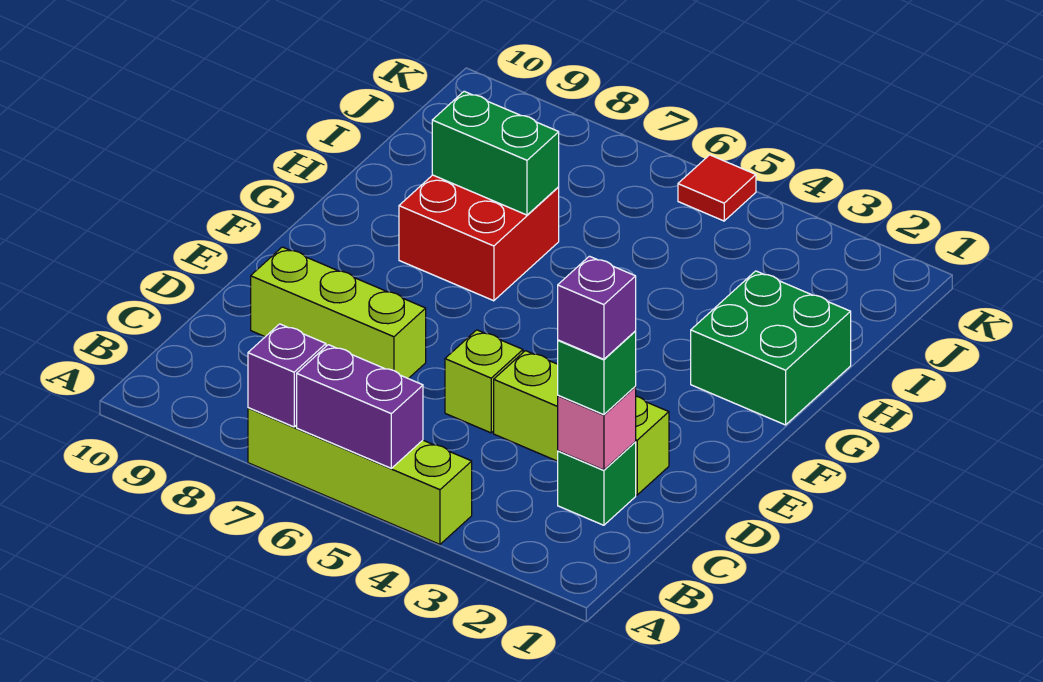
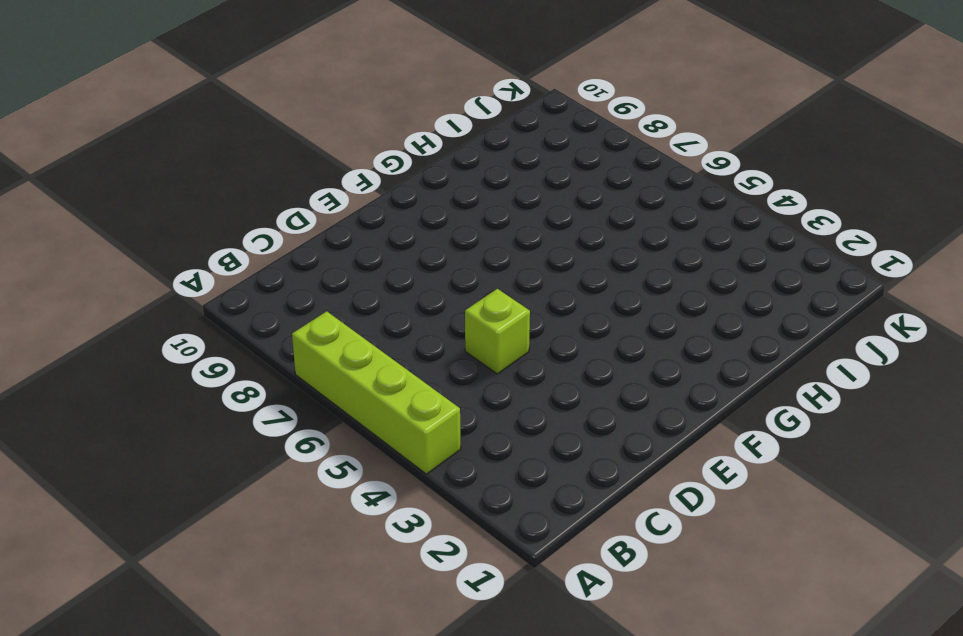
none -> green 1x1 brick [558,442,636,525]
none -> lime 1x3 brick [494,351,669,495]
none -> lime 1x3 brick [251,247,426,379]

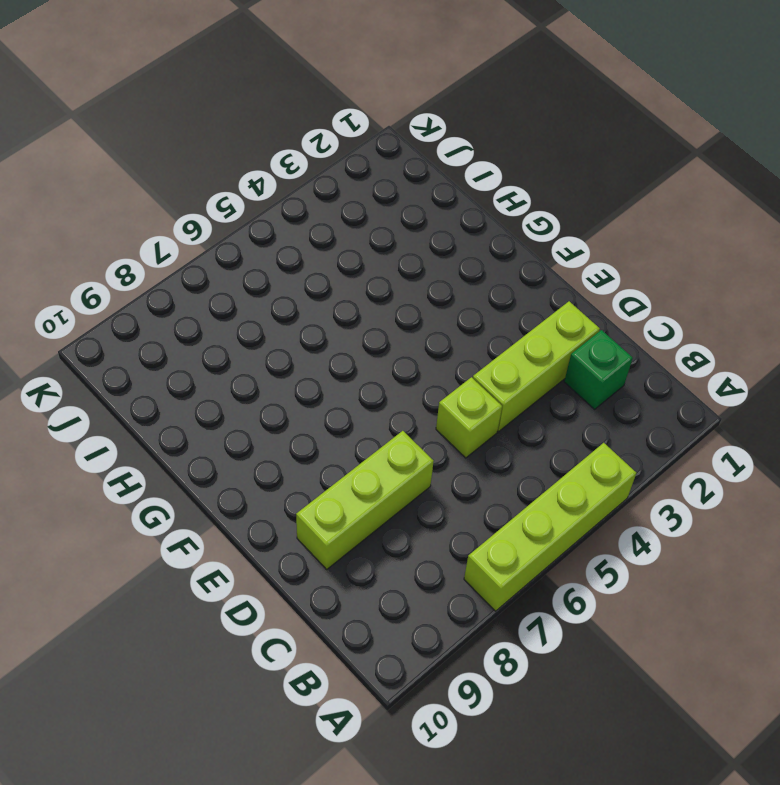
none -> green 2x2 brick [691,271,851,425]
none -> red 2x2 brick [399,175,559,301]
none -> red 1x1 tile [678,155,756,221]

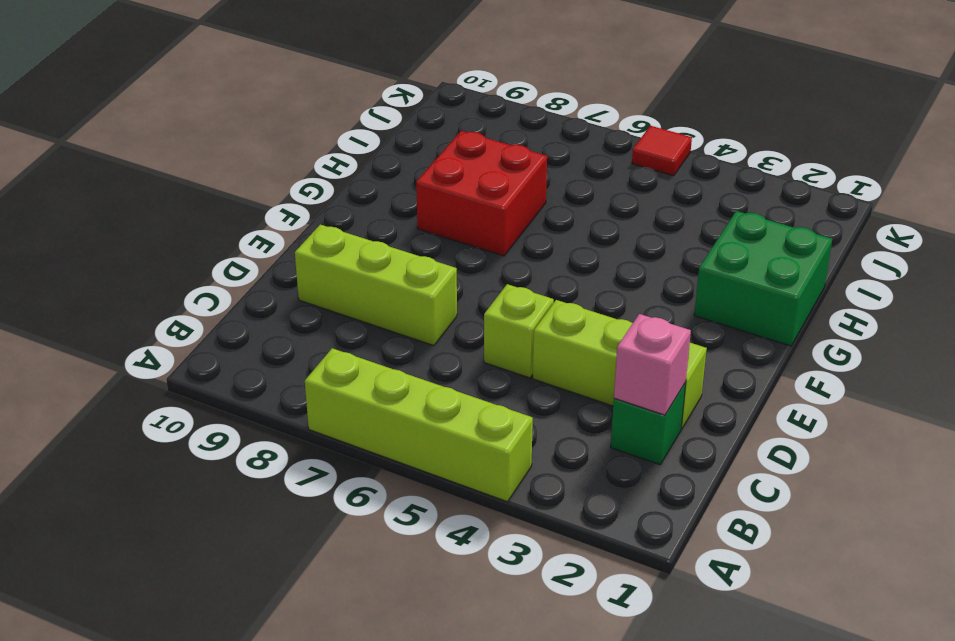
none -> purple 1x2 brick [297,345,423,468]
none -> purple 1x1 brick [248,324,326,427]
none -> green 1x2 brick [432,91,559,215]

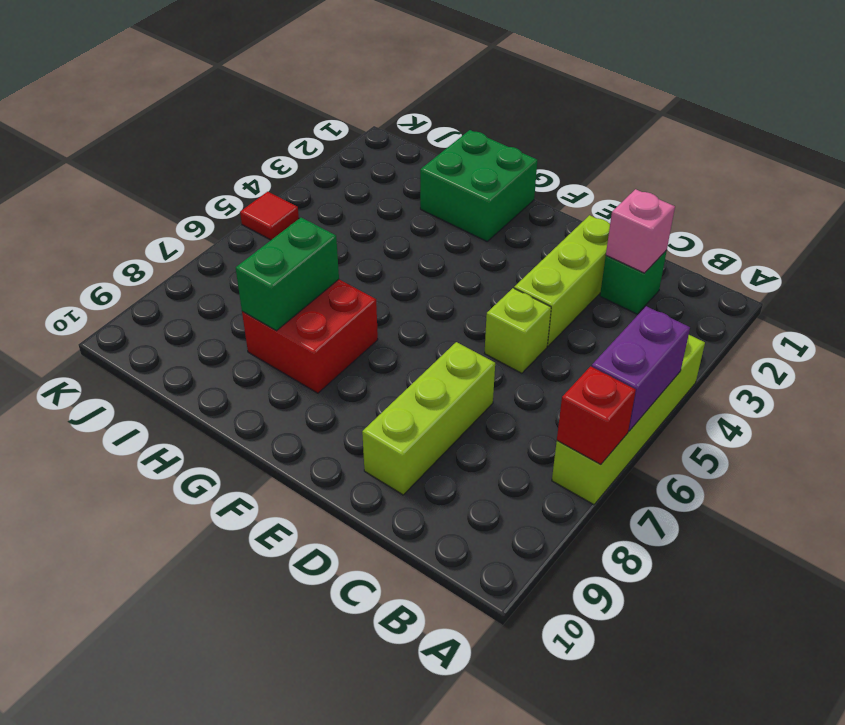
red 1x1 brick [557,366,636,464] -> purple 1x1 brick [248,324,326,427]
none -> green 1x1 brick [558,332,636,415]
none -> purple 1x1 brick [558,256,636,359]

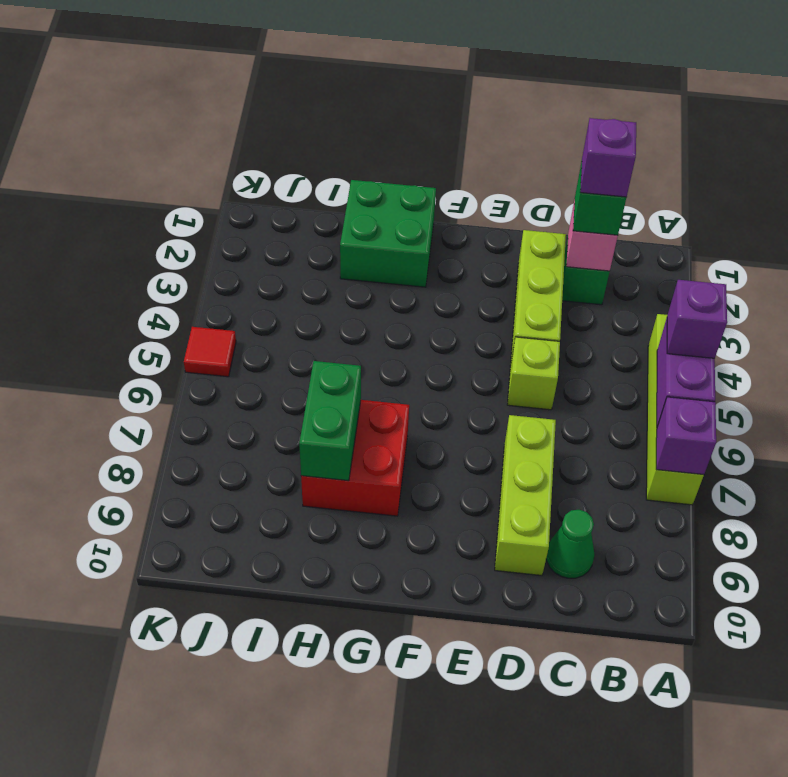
purple 1x1 brick [667,280,727,358] -> none
green 1x1 cone [546,510,595,578] -> none

